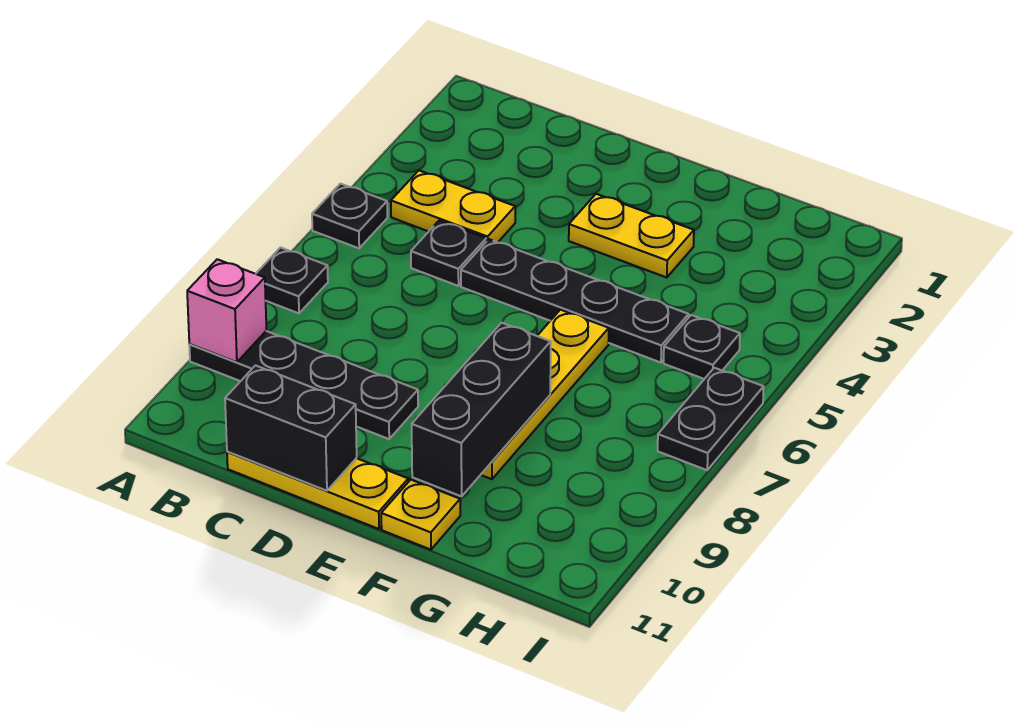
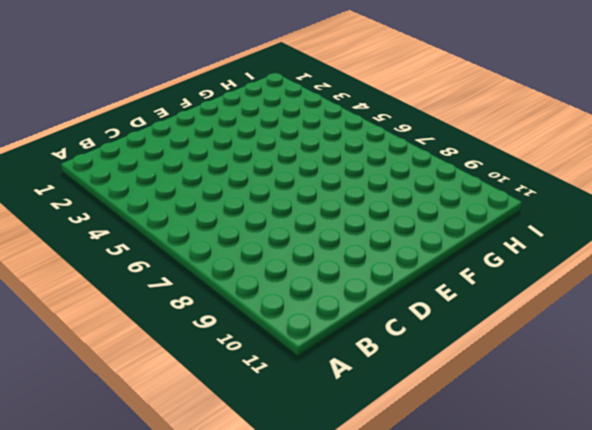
none -> black 1x1 plate [312,184,387,248]
none -> black 1x1 plate [256,248,328,313]
none -> black 1x4 plate [189,331,418,439]

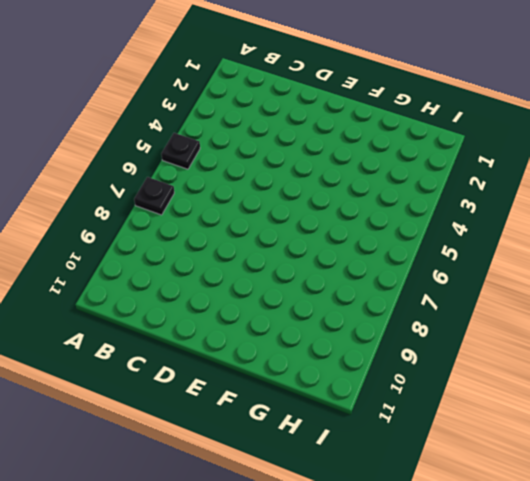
none -> black 1x4 plate [189,331,418,439]
none -> yellow 1x2 plate [391,171,515,242]
none -> black 1x1 plate [411,221,486,286]

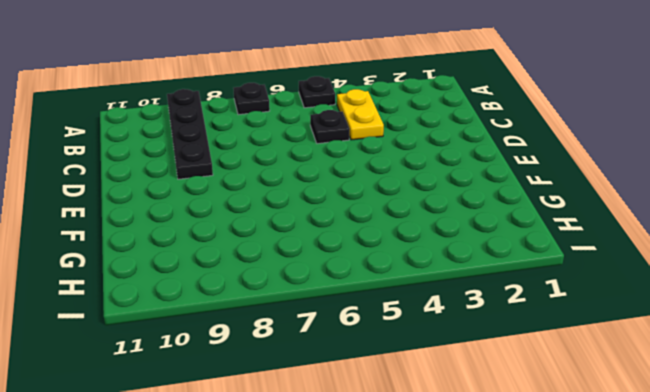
none -> yellow 1x3 plate [227,452,408,529]
none -> black 1x4 plate [461,239,689,363]
none -> yellow 1x2 plate [569,194,694,278]

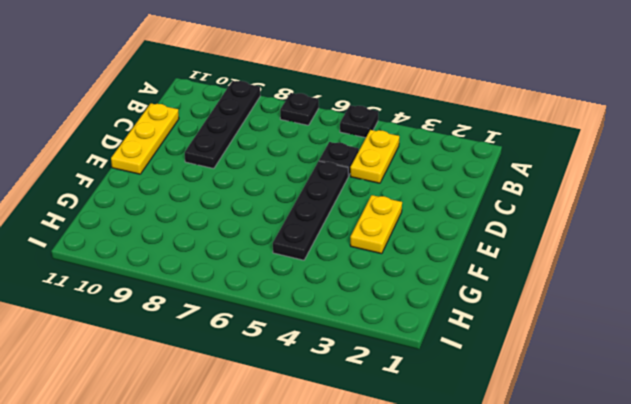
none -> yellow 1x4 plate [481,310,609,479]
none -> yellow 1x1 plate [381,480,460,550]
none -> black 1x1 plate [664,315,740,379]

